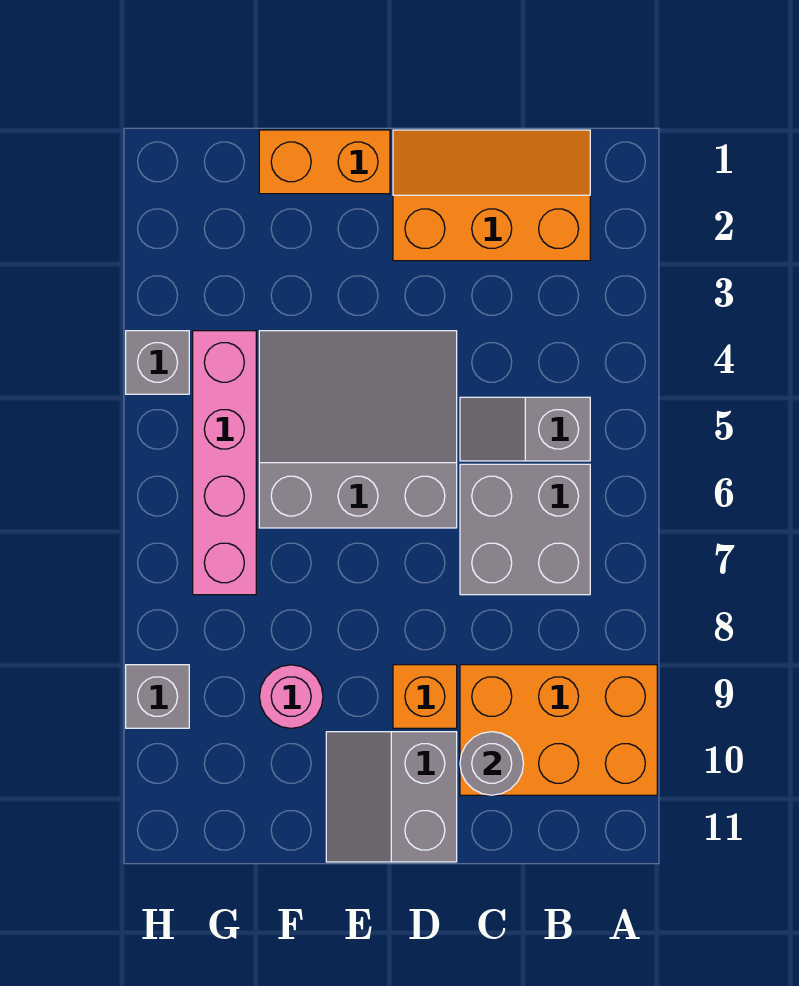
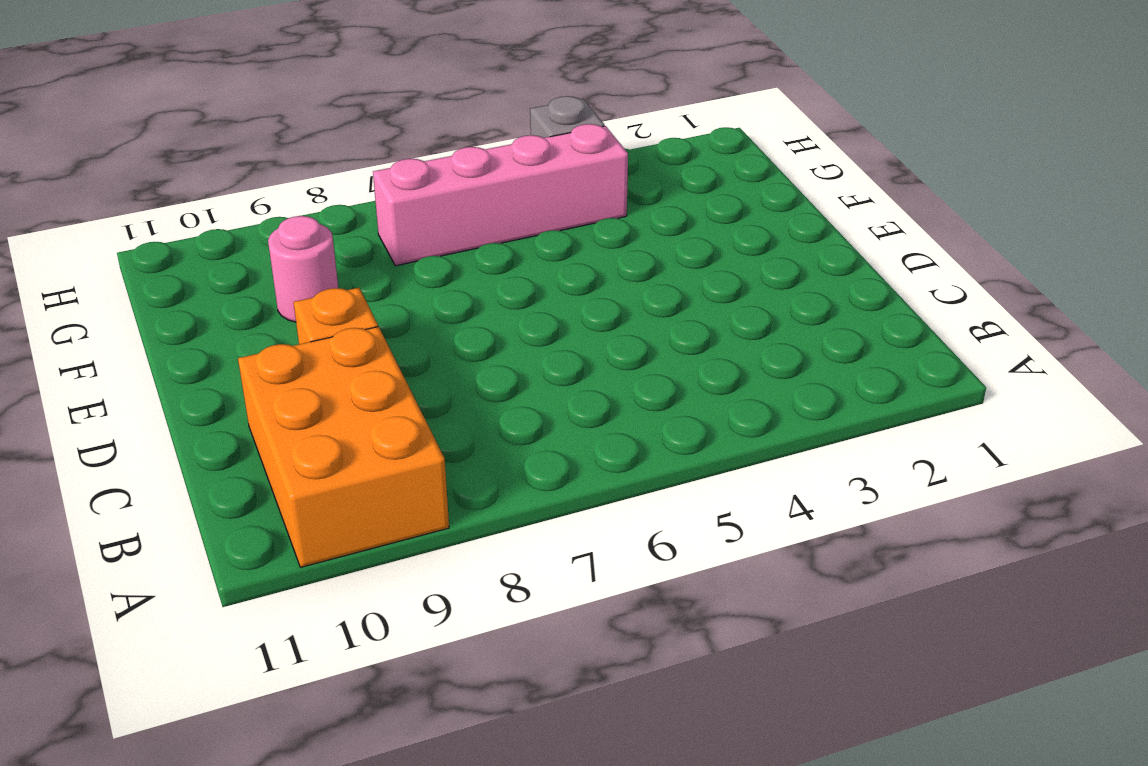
none -> orange 2x3 slope [393,130,590,261]
none -> grey 1x2 slope [460,397,590,461]
none -> grey 2x2 brick [460,464,590,595]

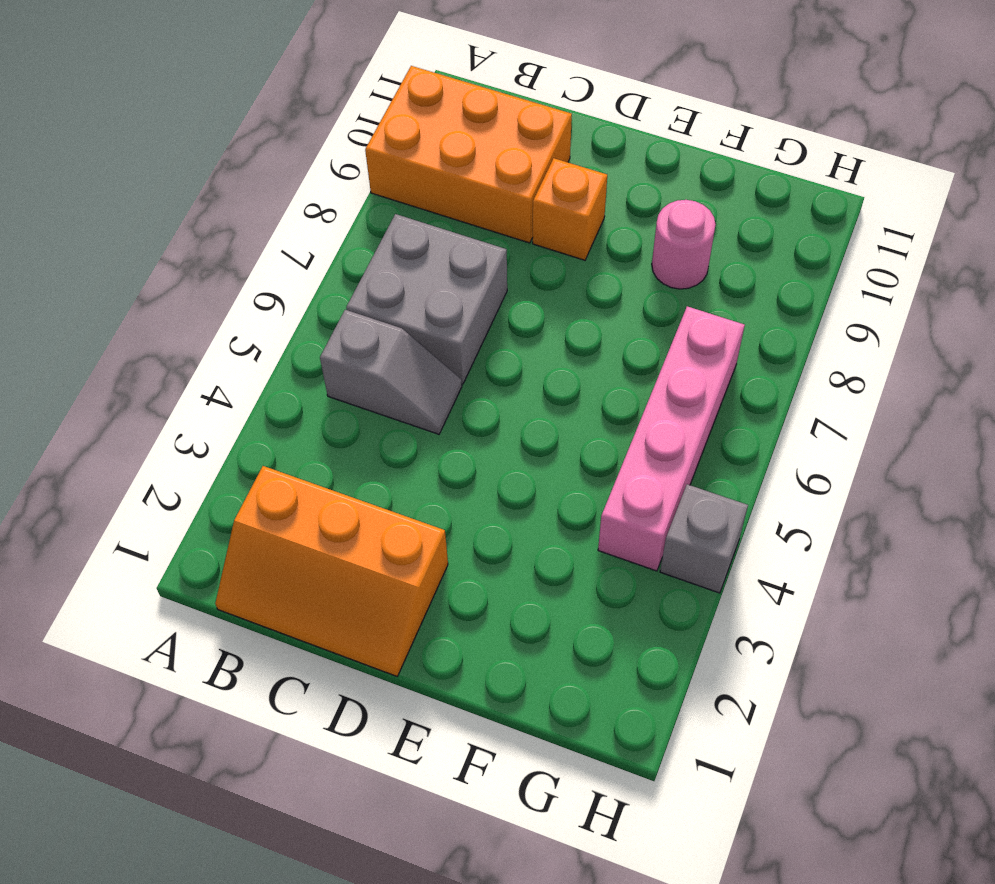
none -> grey 3x3 slope [259,331,457,528]
none -> grey 2x2 slope [326,732,457,862]
none -> orange 1x2 brick [259,130,390,194]

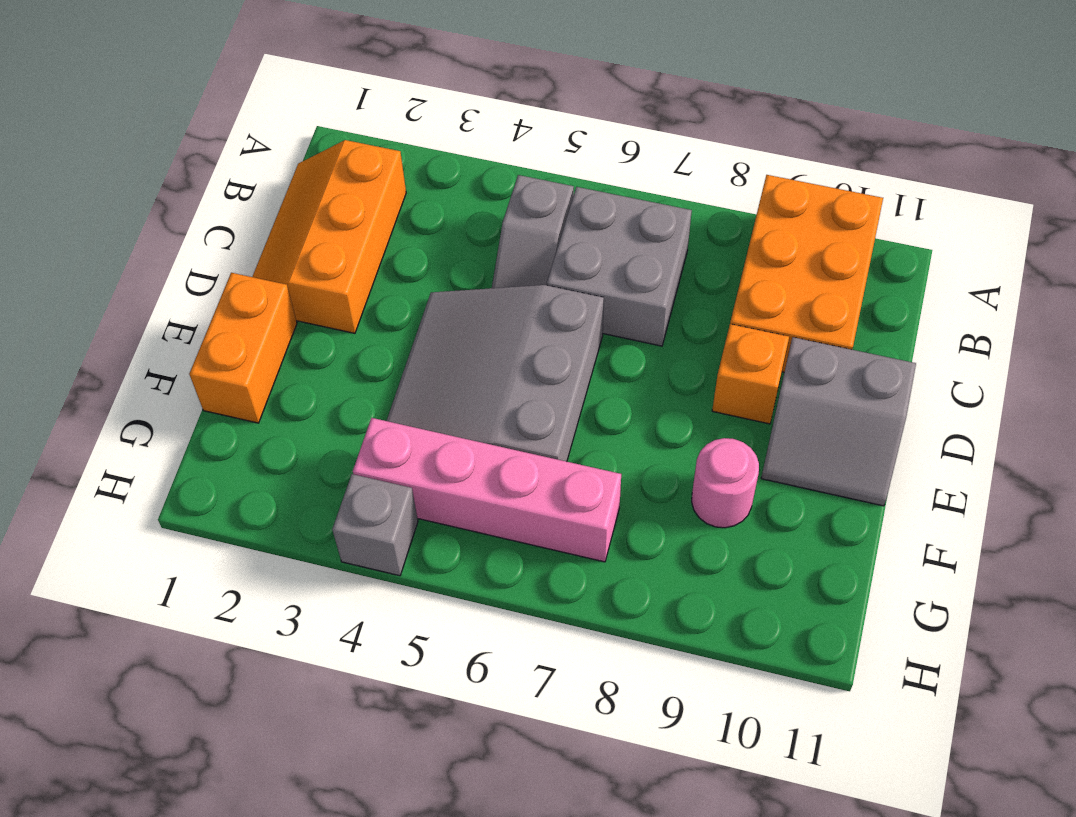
none -> grey 1x1 brick [126,665,189,728]
none -> grey 1x1 round brick [460,732,524,795]

